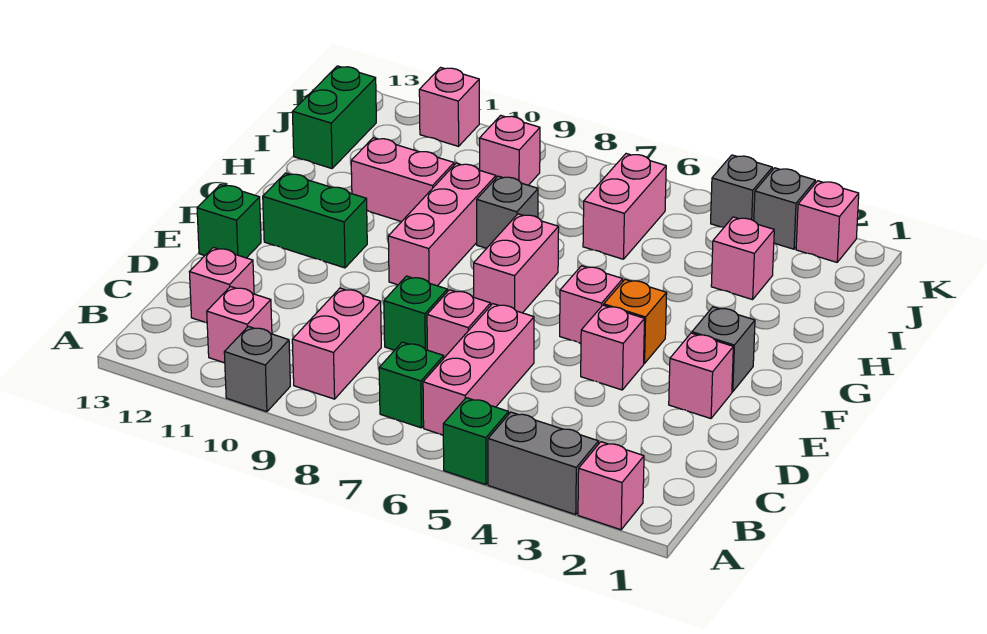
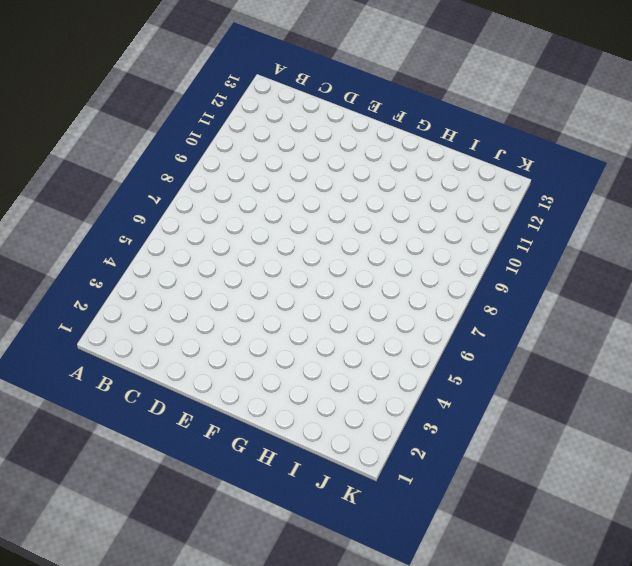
none -> pink 1x1 brick [578,442,644,530]
none -> grey 1x2 brick [488,412,599,515]
none -> green 1x1 brick [443,398,509,485]
none -> grey 1x1 brick [224,326,290,412]

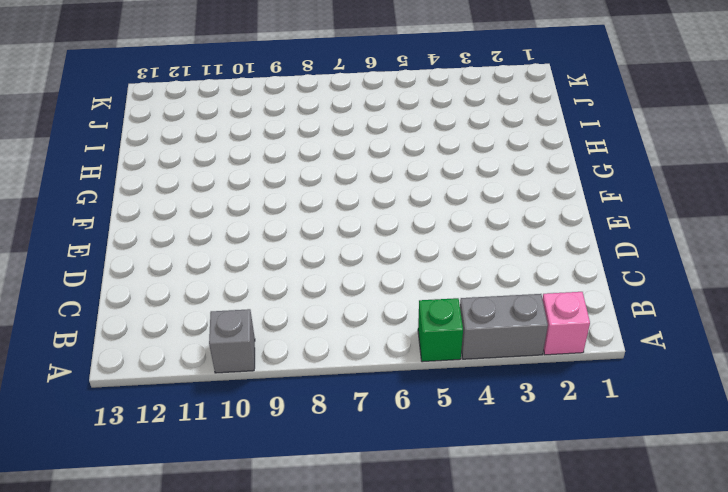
none -> pink 1x3 brick [423,304,534,435]
none -> green 1x1 brick [379,342,444,428]
none -> pink 1x2 brick [292,288,381,399]
none -> pink 1x1 brick [207,287,272,363]

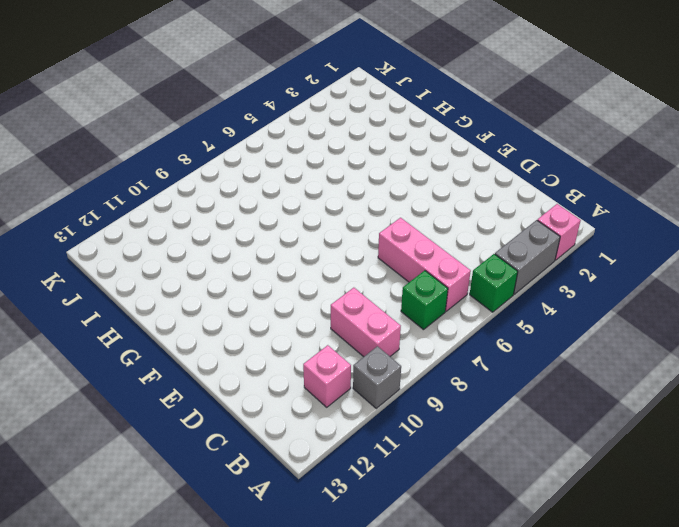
none -> pink 1x1 brick [190,247,254,323]
none -> pink 1x1 brick [427,290,491,358]
none -> green 1x1 brick [384,276,447,350]
none -> pink 1x1 brick [669,333,733,419]

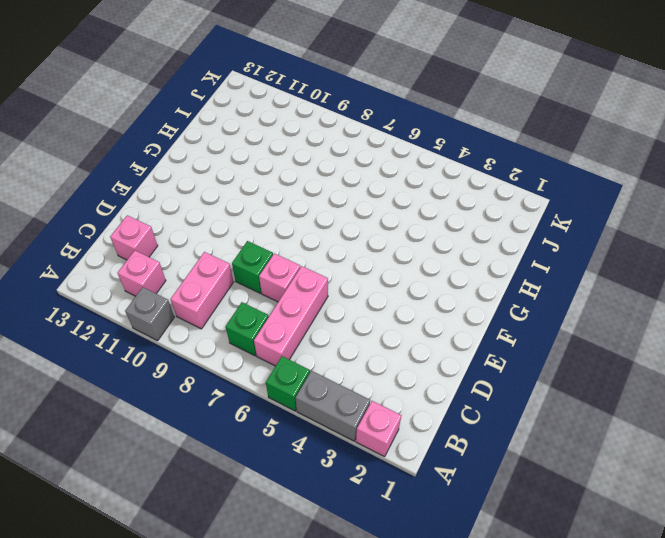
none -> pink 1x1 brick [669,333,733,419]
none -> pink 1x1 brick [581,305,645,390]
none -> green 1x1 brick [197,184,261,258]
none -> grey 1x1 brick [692,307,755,392]

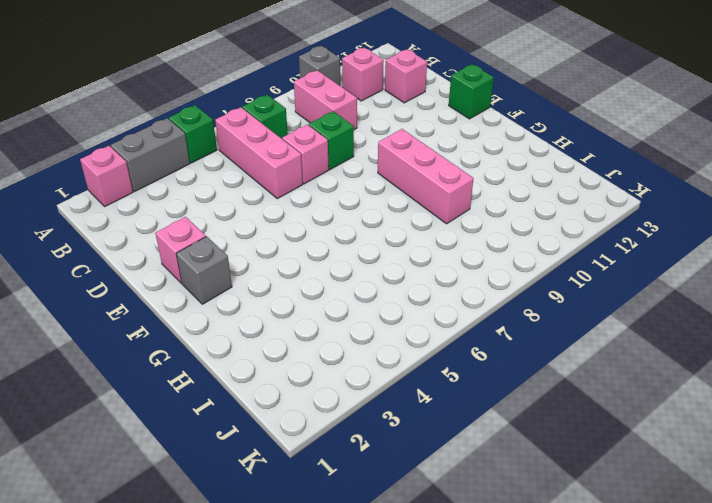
none -> pink 1x1 brick [581,305,645,390]
none -> orange 1x1 brick [604,279,667,364]
none -> pink 1x1 brick [560,266,623,343]
none -> pink 1x2 brick [474,214,559,313]

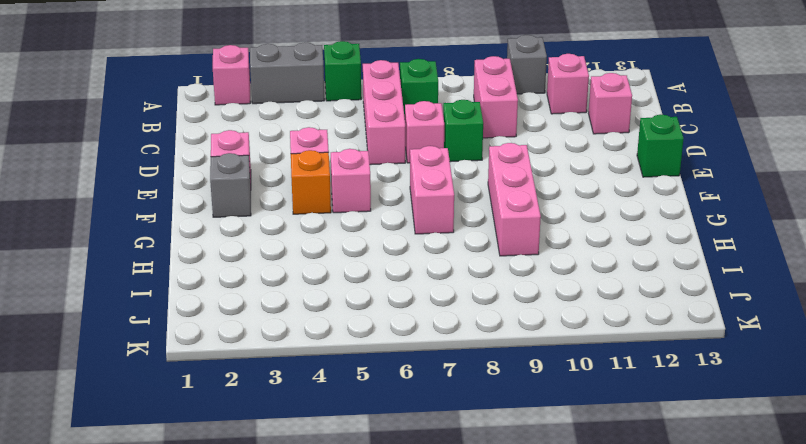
none -> green 1x2 brick [263,173,367,268]
none -> grey 1x1 brick [477,176,538,248]
none -> pink 1x2 brick [351,138,454,222]
none -> pink 1x1 brick [711,217,774,300]

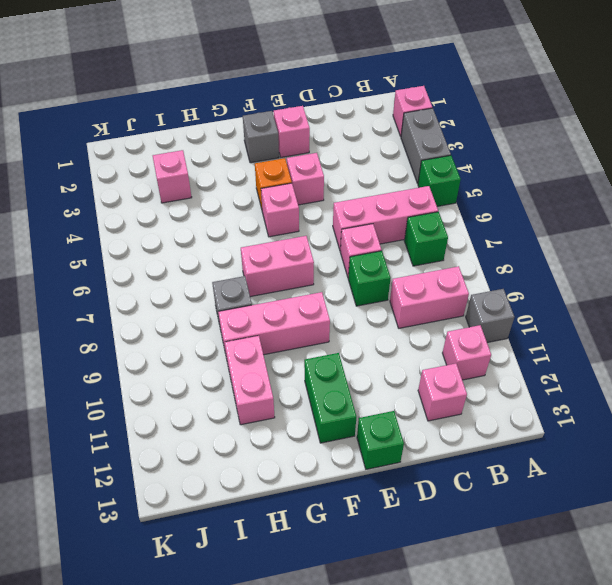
none -> pink 1x2 brick [583,154,666,259]
none -> green 1x2 brick [292,66,376,168]
none -> pink 1x1 brick [480,115,540,185]
none -> pink 1x1 brick [796,181,859,262]

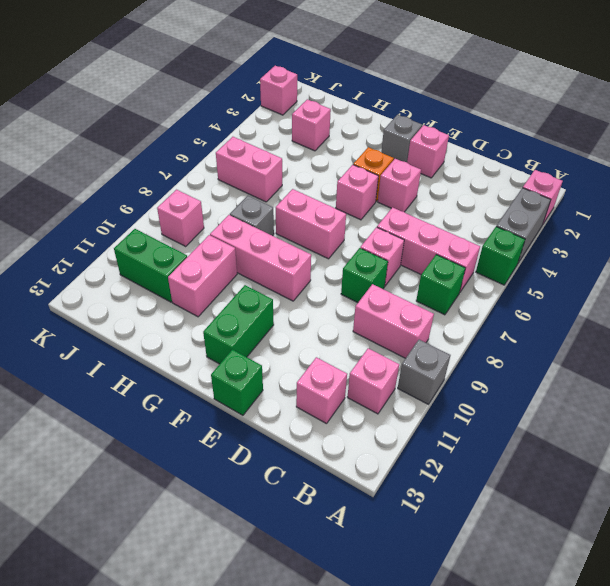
green 1x2 brick [114,229,187,302] -> green 1x2 brick moved to [292,66,376,168]
none -> grey 1x1 brick [754,168,815,249]
none -> grey 1x1 brick [711,155,772,227]
none -> pink 1x1 brick [419,67,479,146]

